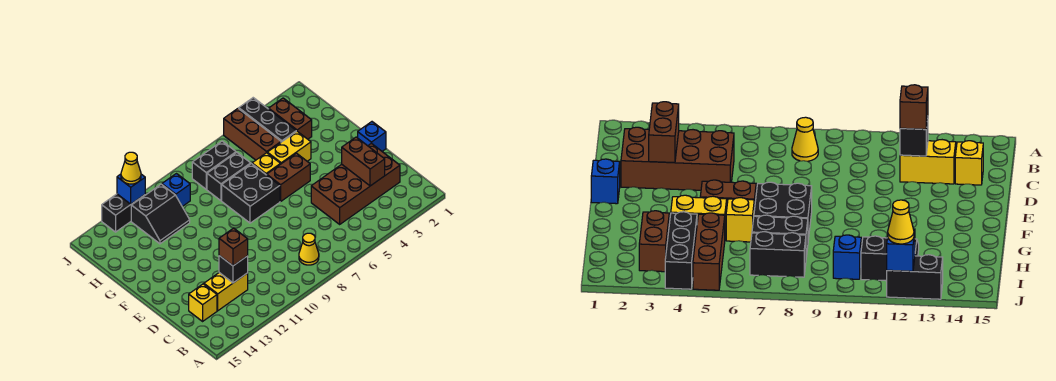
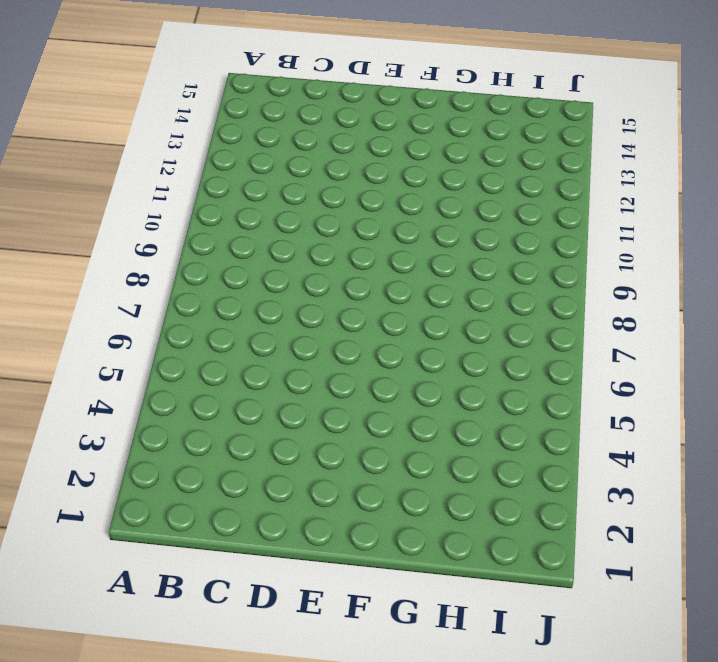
none -> yellow 1x1 cone [299,233,319,265]
none -> brown 2x4 brick [311,143,400,224]
none -> yellow 1x2 brick [204,273,248,311]

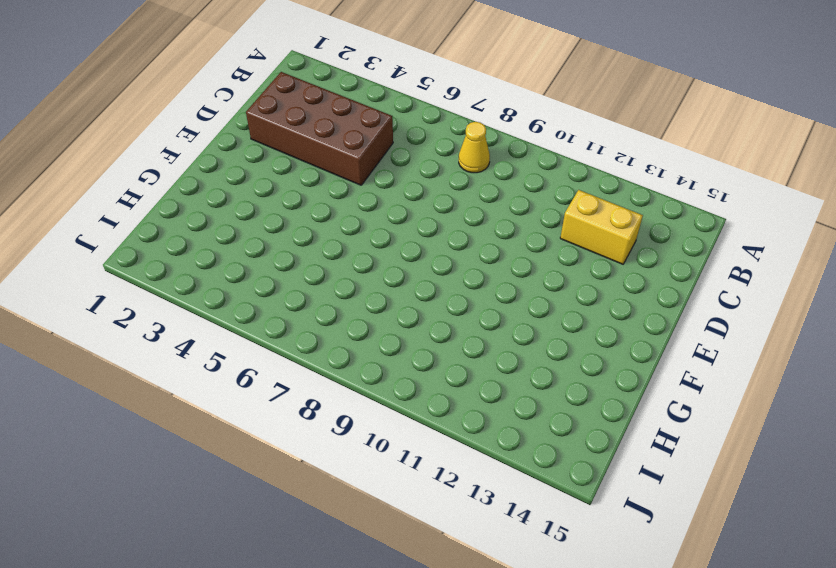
none -> yellow 1x1 brick [189,284,217,321]
none -> blue 1x1 brick [358,122,386,151]
none -> brown 1x2 brick [267,153,310,201]

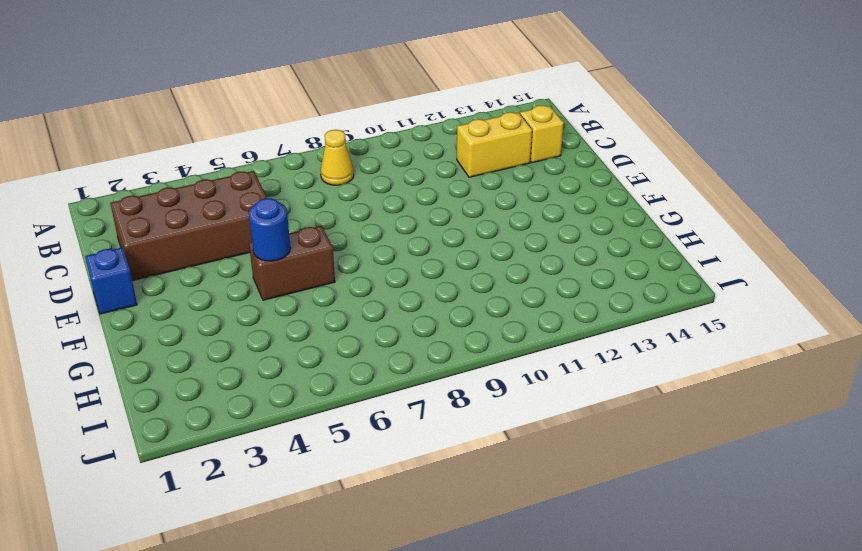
blue 1x1 round brick [249,198,291,261] -> none
none -> black 2x2 brick [222,164,280,223]
none -> yellow 1x2 brick [267,131,311,164]
none -> yellow 1x1 brick [252,153,280,175]

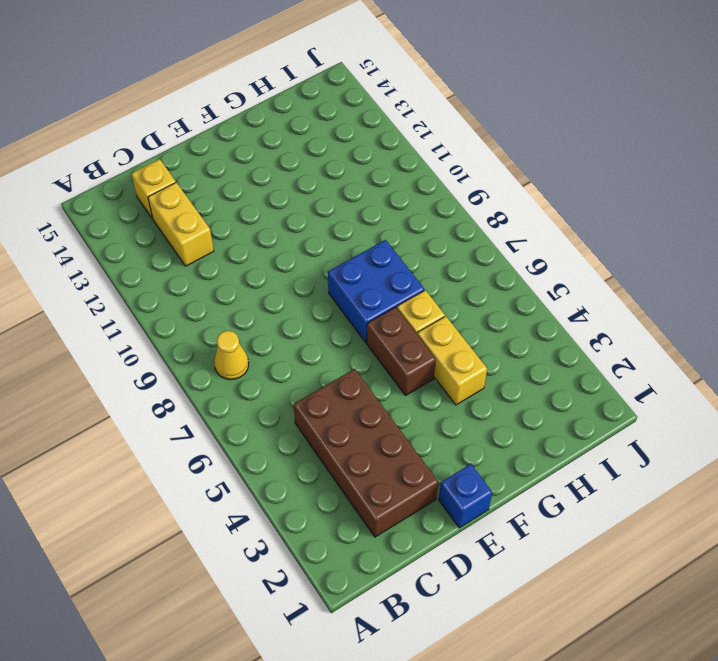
blue 2x2 brick [328,240,424,342] -> black 2x2 brick [222,164,280,223]
none -> brown 1x2 brick [269,98,312,139]
none -> black 1x3 brick [239,98,296,142]
none -> brown 1x3 brick [224,108,281,160]

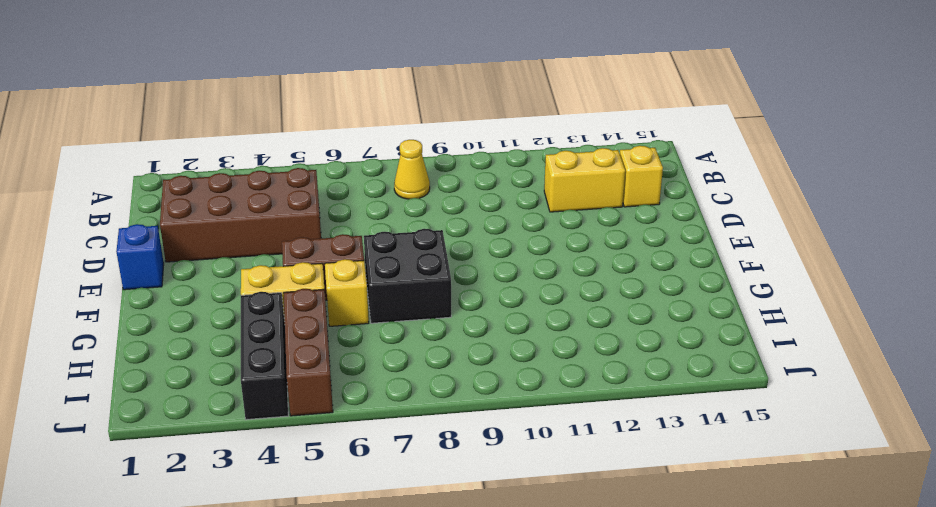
none -> brown 1x2 brick [269,98,312,139]
none -> black 1x2 brick [207,152,251,201]
none -> black 2x2 slope [131,184,190,244]

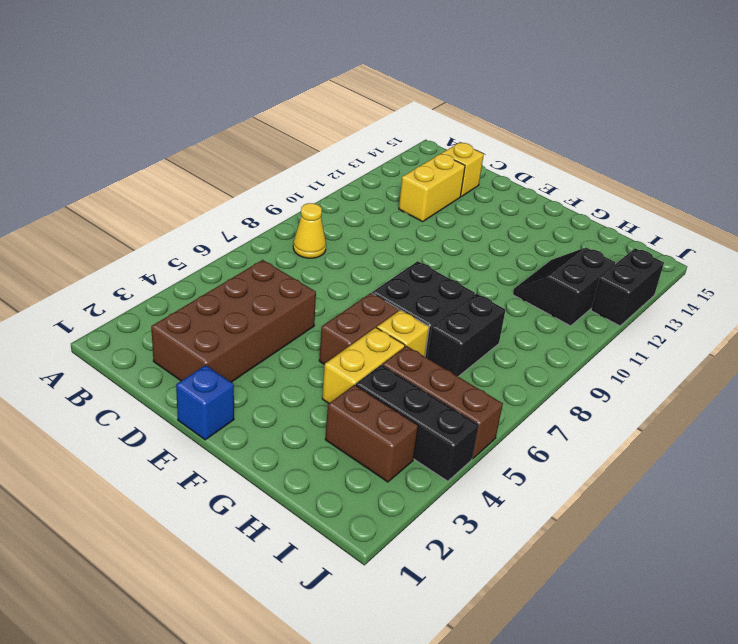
none -> black 1x2 brick [192,141,236,189]
none -> blue 1x1 brick [162,174,190,206]
none -> brown 1x2 brick [342,137,385,186]

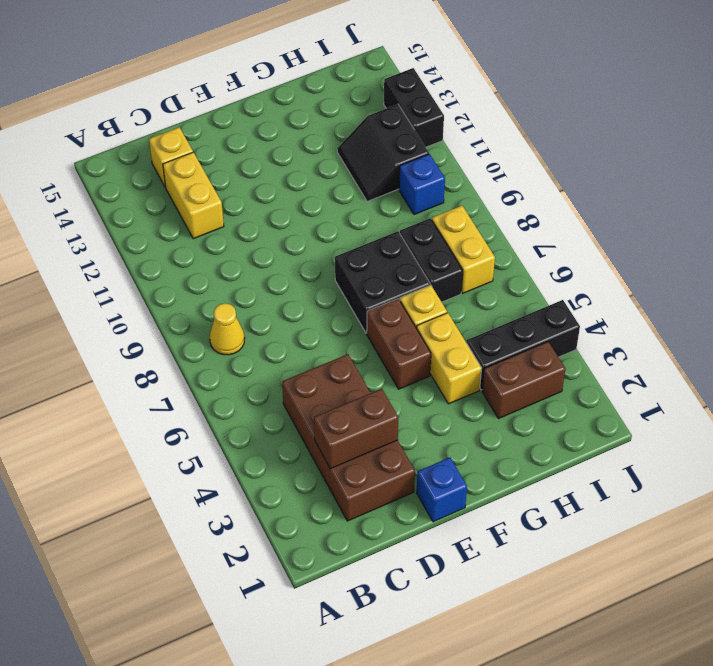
yellow 1x2 brick [432,206,495,293] -> black 1x2 brick [192,141,236,189]
none -> brown 1x3 brick [224,108,281,160]
none -> black 1x1 brick [219,256,248,283]
none -> blue 1x1 brick [117,174,145,204]

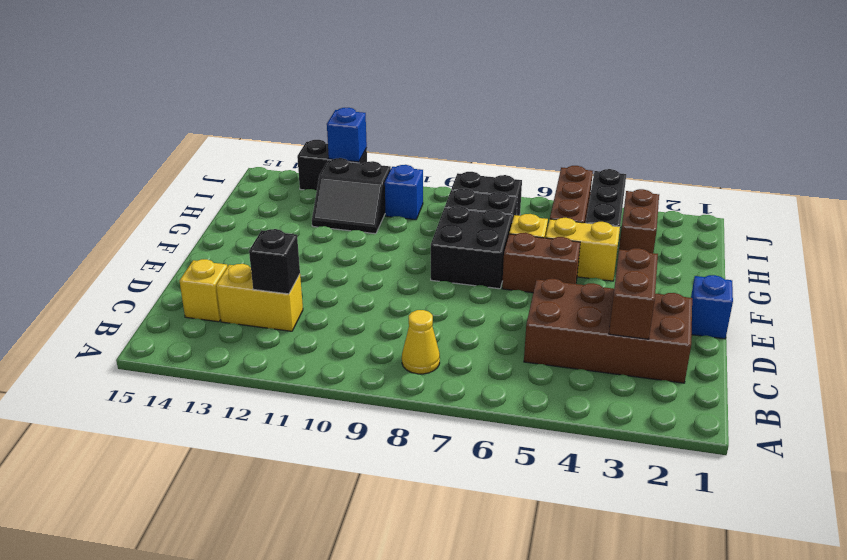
none -> brown 1x1 brick [219,228,248,266]
none -> yellow 1x1 cone [121,152,141,184]

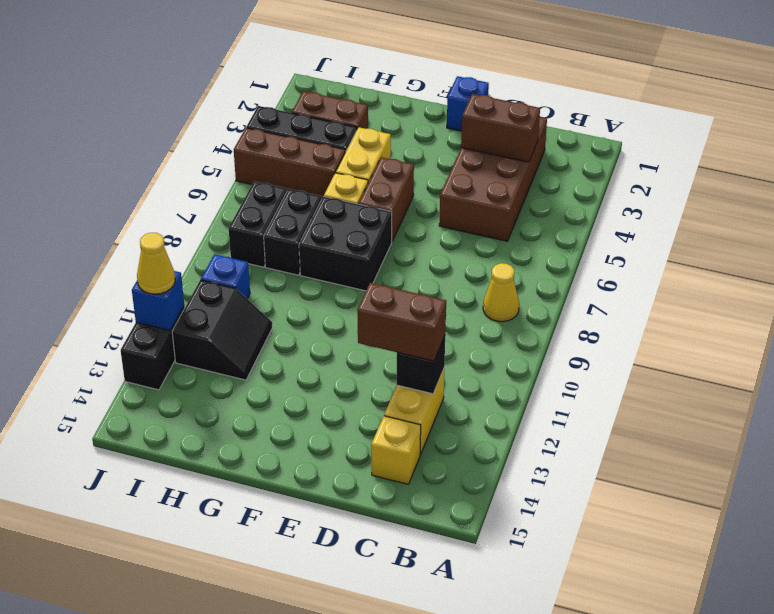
brown 1x2 brick [357,283,446,361] -> brown 1x1 brick [219,228,248,266]

